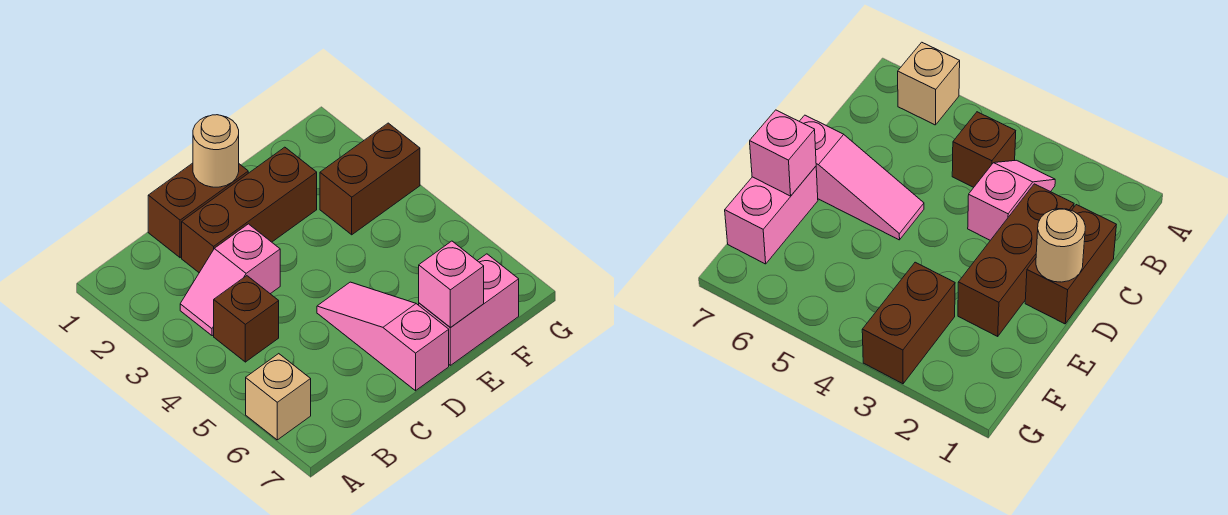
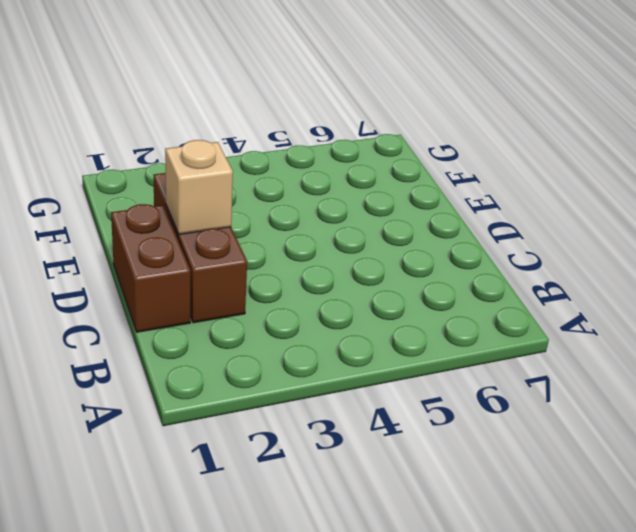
tan 1x1 brick [165,140,233,235] -> tan 1x1 brick moved to [246,354,311,440]
none -> pink 1x2 slope [180,224,280,336]
none -> brown 1x1 brick [214,276,279,362]

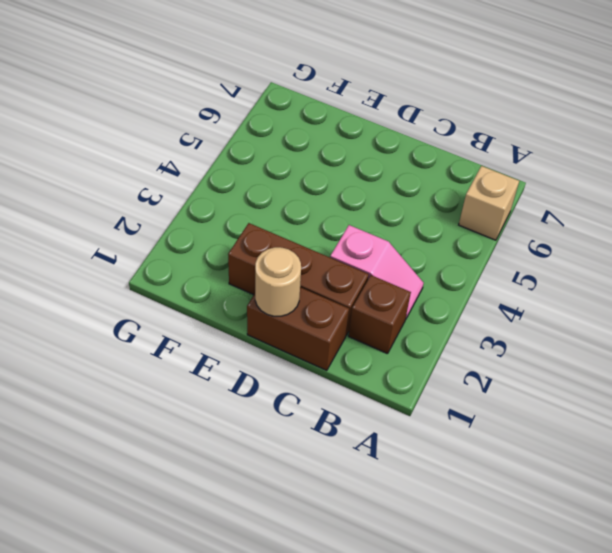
brown 1x1 brick [349,275,411,354] -> brown 1x1 brick moved to [214,276,279,362]
none -> pink 1x3 slope [317,282,449,391]
none -> pink 1x2 brick [419,254,519,365]

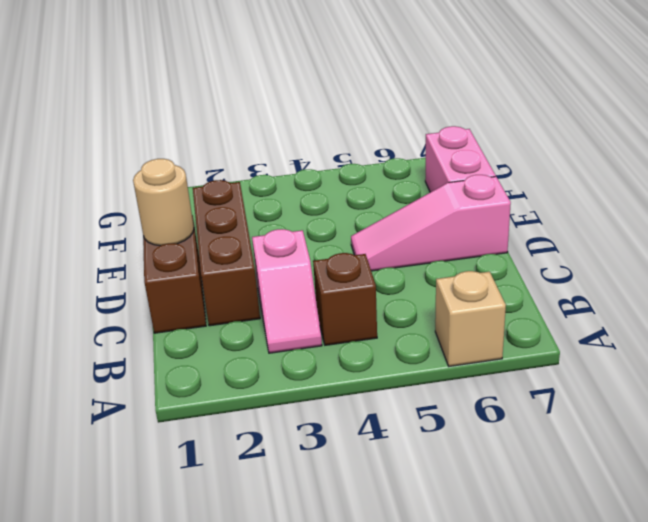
none -> brown 1x2 brick [320,123,420,235]
none -> pink 1x1 brick [419,241,484,328]

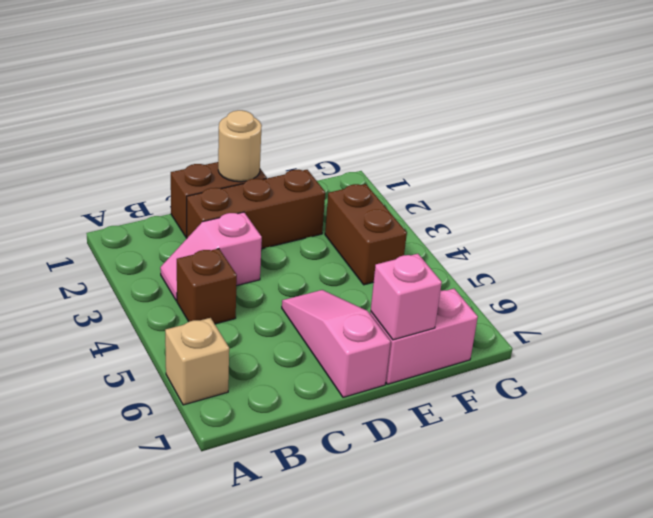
brown 1x2 brick [325,184,407,285] -> brown 1x2 brick turned to [320,123,420,235]

